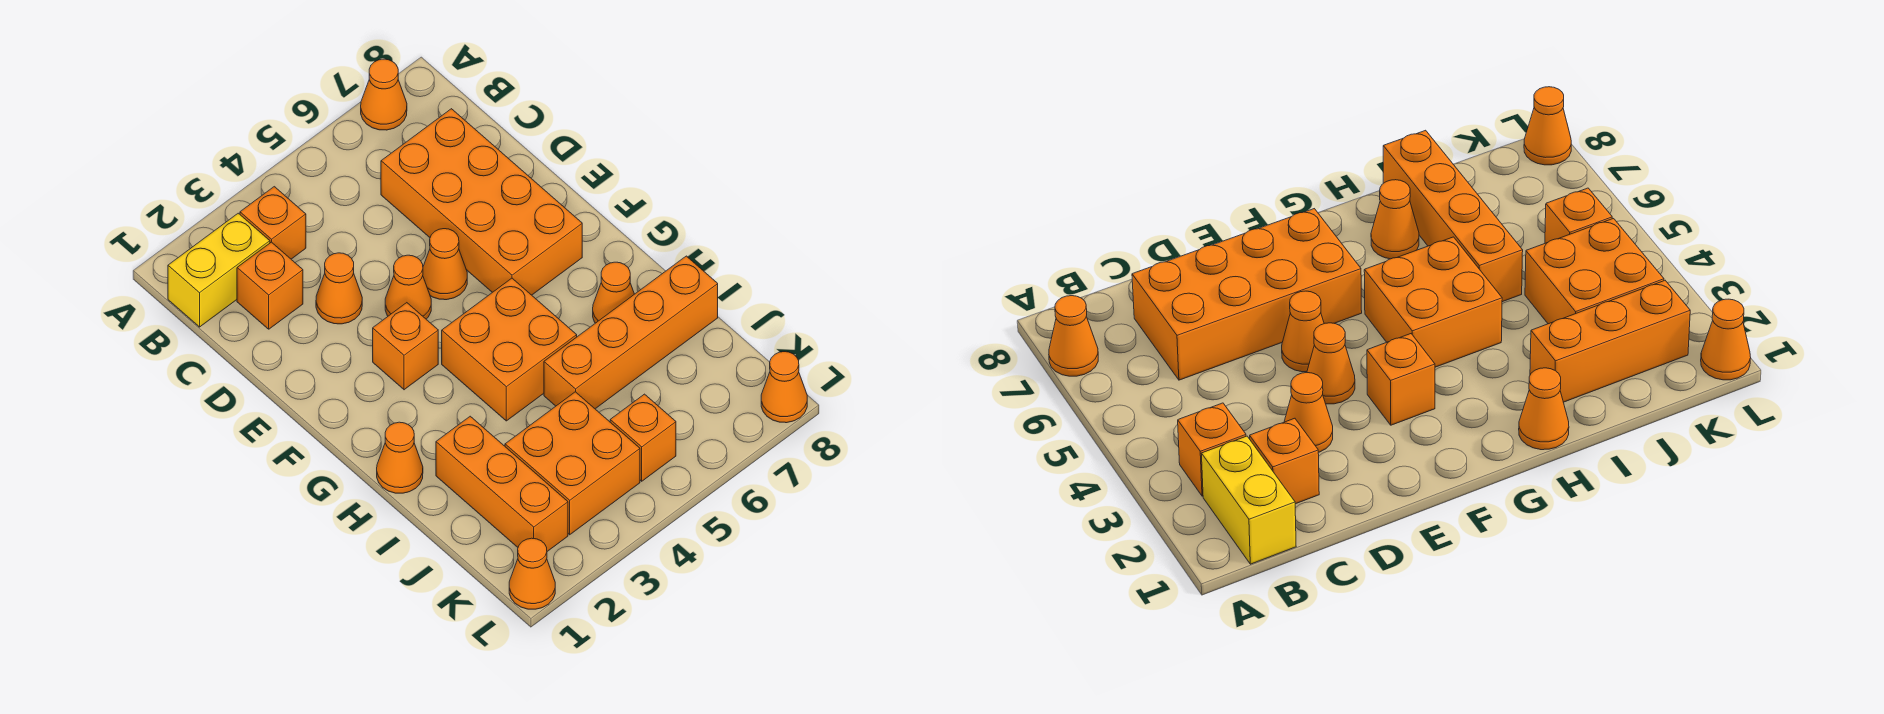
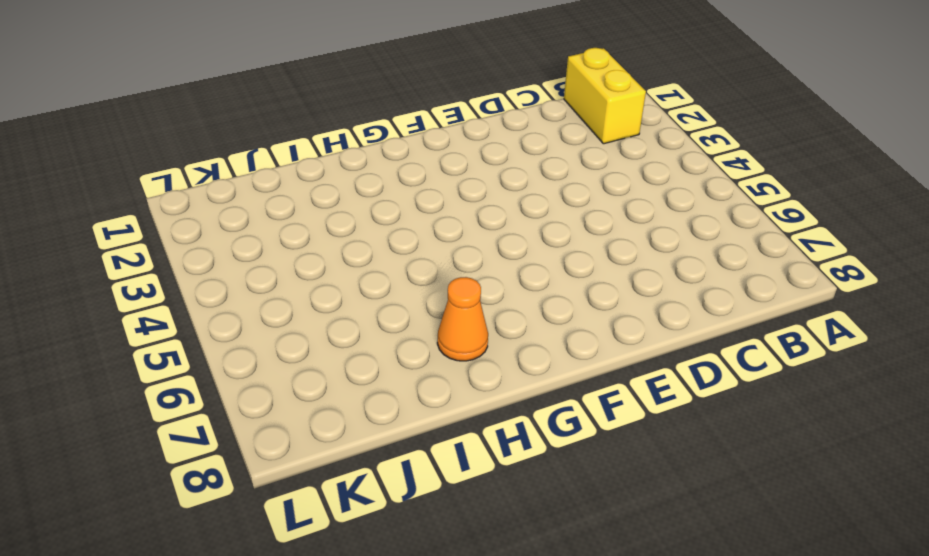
none -> orange 1x1 cone [361,59,407,130]
none -> orange 1x1 brick [240,187,306,259]
none -> orange 1x1 brick [237,242,303,329]

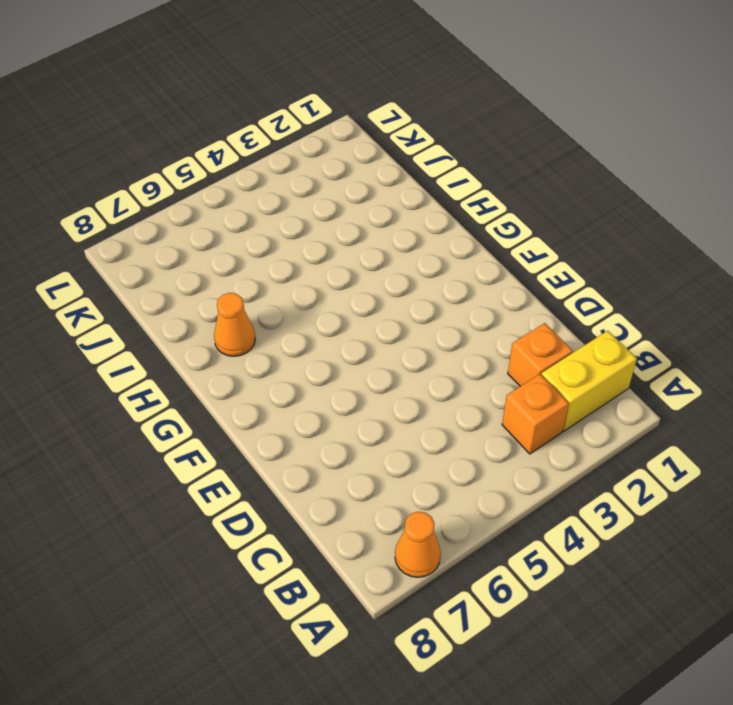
none -> orange 2x4 brick [381,109,582,295]
none -> orange 1x1 cone [316,253,362,324]
none -> orange 1x1 cone [385,255,431,319]

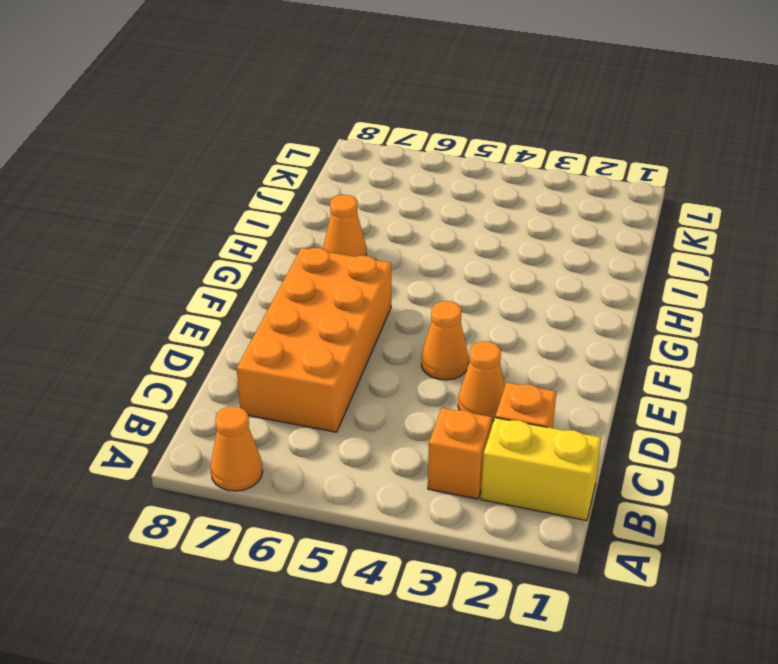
none -> orange 1x1 cone [423,229,467,300]
none -> orange 1x1 brick [373,303,438,390]
none -> orange 2x2 brick [442,278,577,421]

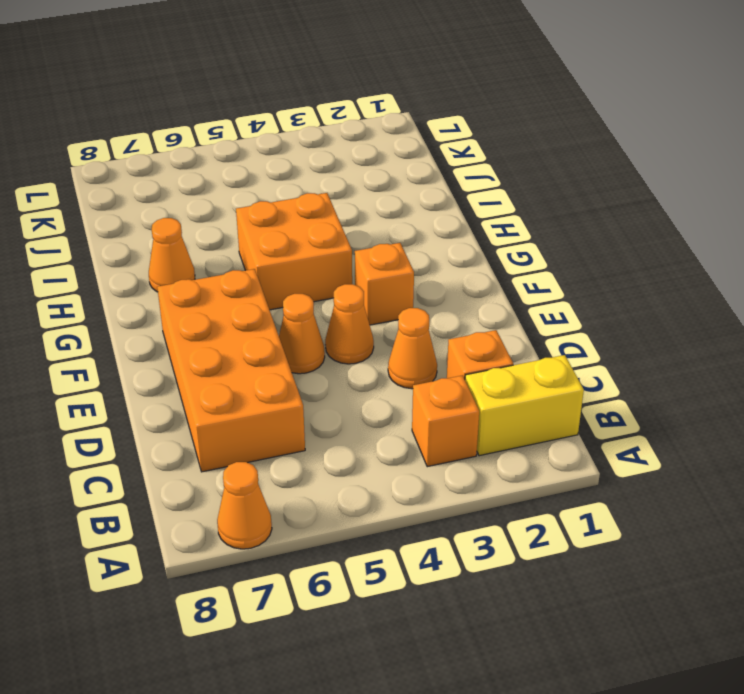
none -> orange 1x1 cone [377,422,423,493]
none -> orange 1x3 brick [436,416,568,551]
none -> orange 1x4 brick [544,256,718,409]

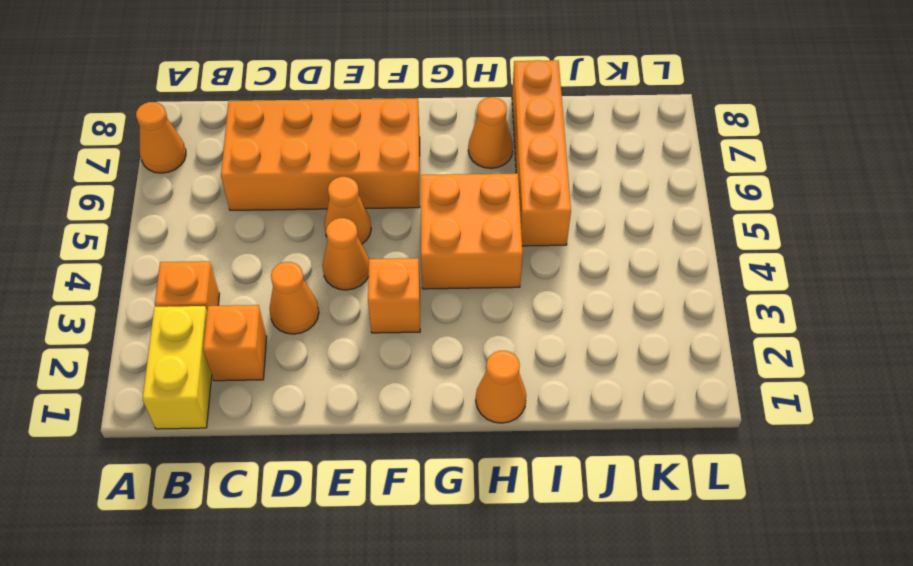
none -> orange 1x3 brick [436,416,568,551]
none -> orange 2x2 brick [505,392,640,535]
none -> orange 1x1 brick [610,394,676,481]

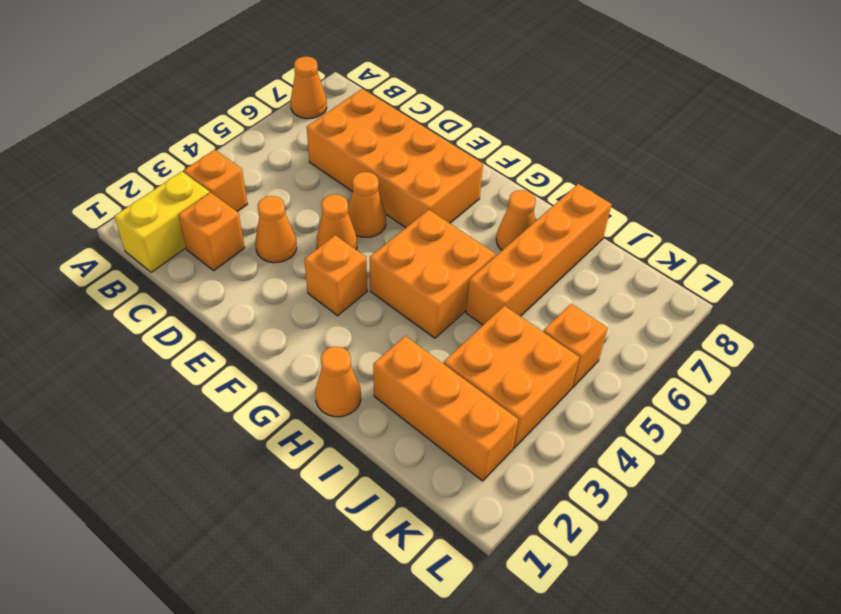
none -> orange 1x1 cone [509,538,555,609]
none -> orange 1x1 cone [761,352,807,423]

